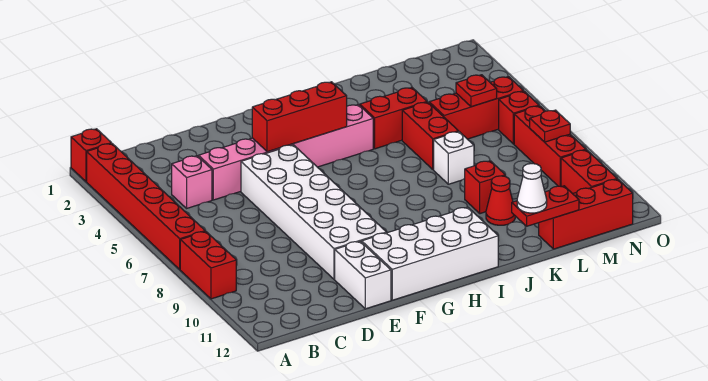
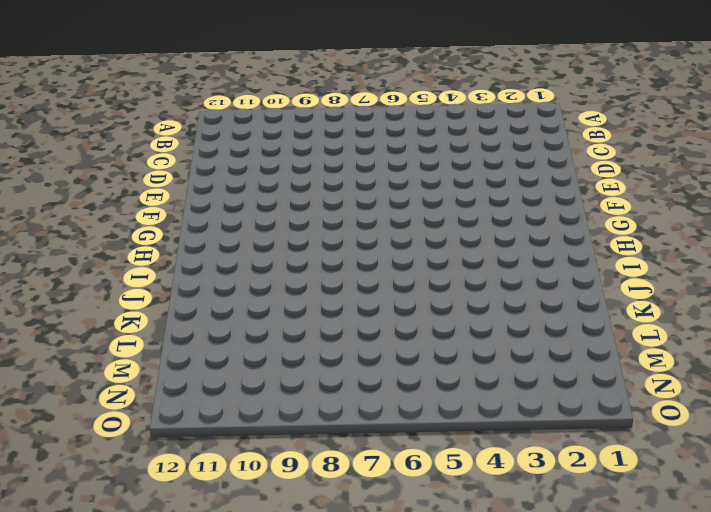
none -> red 1x1 brick [71,129,111,182]
none -> red 1x6 brick [87,143,205,269]
none -> red 1x2 brick [180,231,236,299]

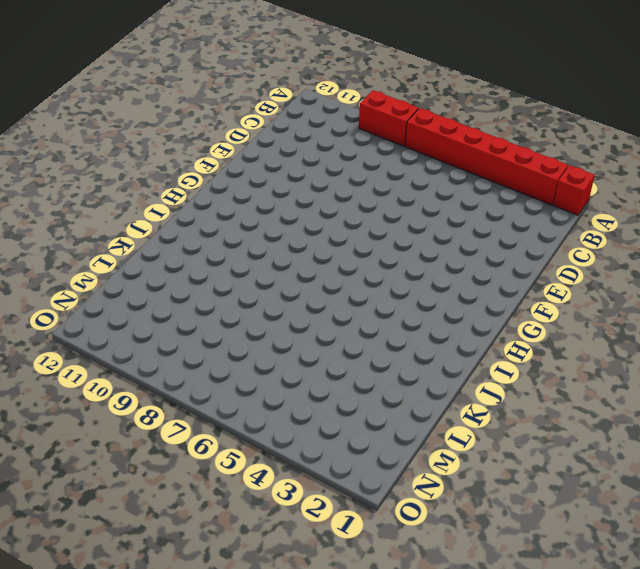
none -> pink 1x1 brick [172,156,212,208]
none -> pink 1x6 brick [199,105,373,200]
none -> white 2x6 brick [241,145,387,279]

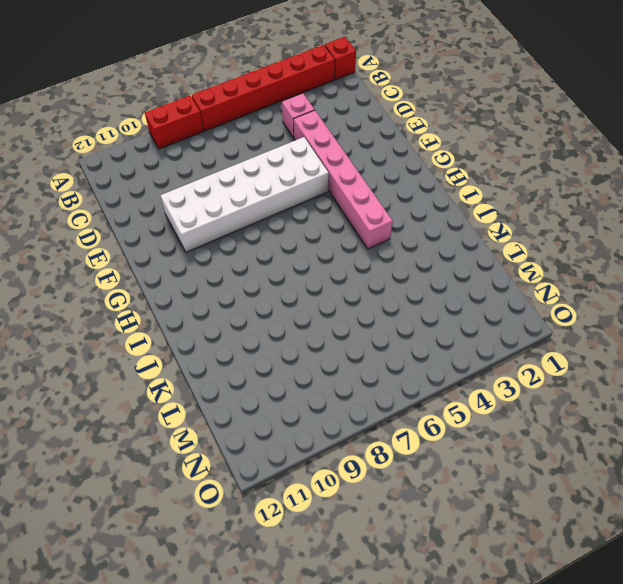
none -> white 1x2 brick [335,241,391,309]
none -> white 2x4 brick [362,207,498,300]
none -> red 1x2 brick [360,88,427,149]

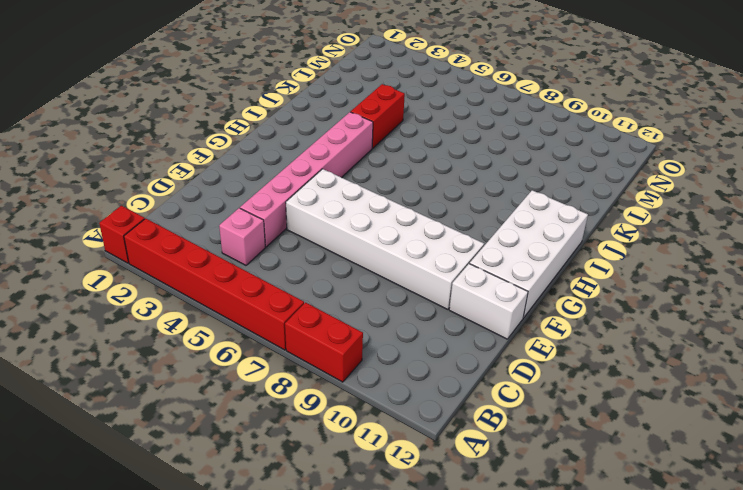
none -> red 1x2 brick [402,102,458,170]
none -> white 1x1 brick [434,132,474,184]
none -> red 1x1 brick [465,161,505,214]

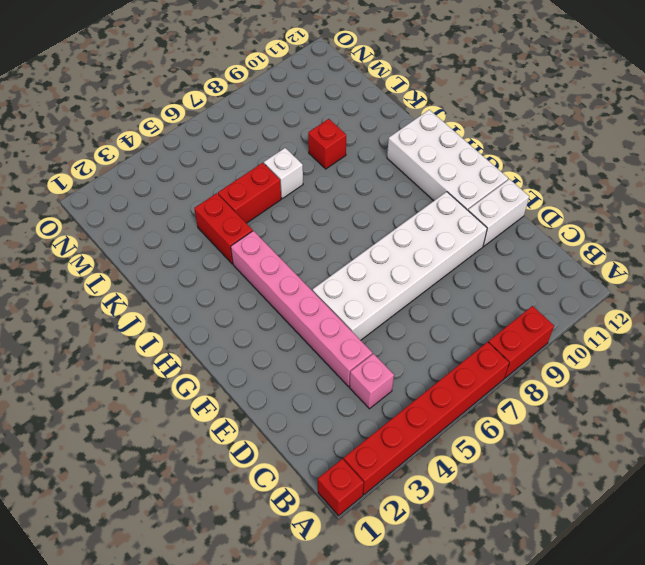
none -> red 1x1 cone [486,176,515,225]
none -> red 1x3 brick [429,77,523,139]
none -> red 1x3 brick [539,179,633,249]

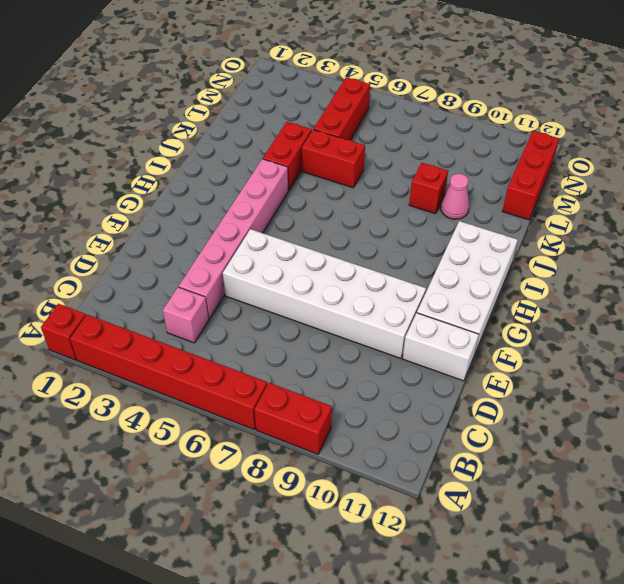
pink 1x1 cone [441,174,469,219] -> red 1x1 cone [486,176,515,225]
none -> white 1x1 brick [434,132,474,184]
none -> red 1x1 brick [499,91,539,144]
none -> red 1x3 brick [514,106,586,186]

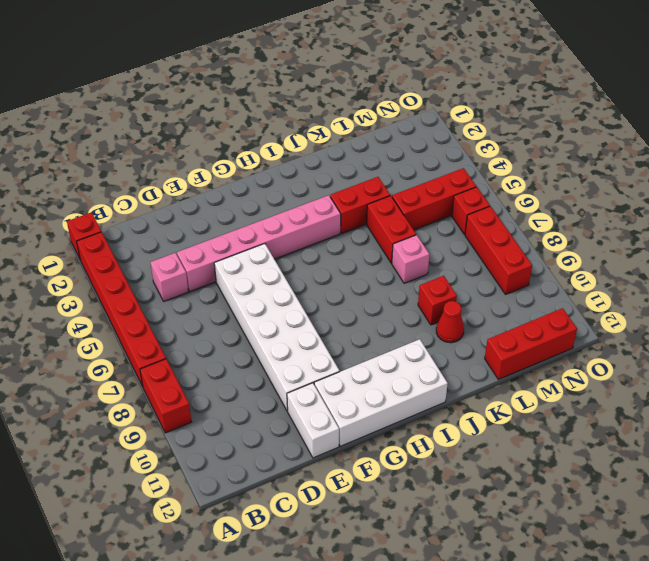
pink 1x1 brick [392,235,429,283] -> white 1x1 brick [434,132,474,184]
none -> red 1x2 brick [561,150,617,194]
none -> red 1x3 brick [252,82,347,152]
none -> red 1x2 plate [512,186,579,226]

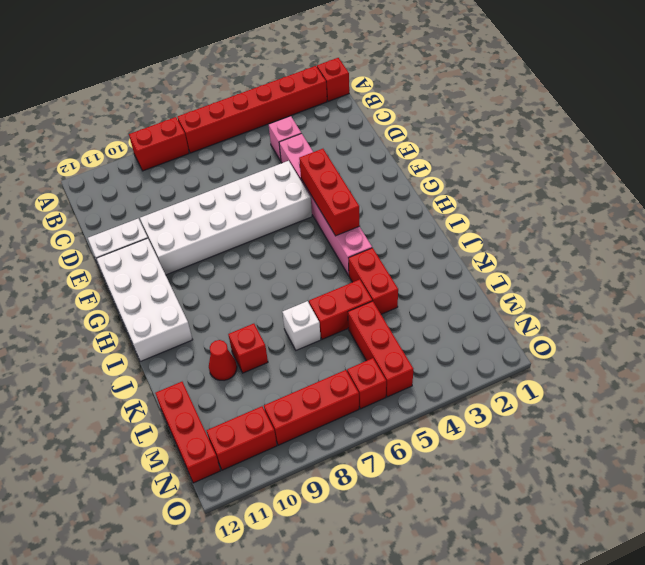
none -> red 1x2 plate [512,186,579,226]
none -> red 1x1 plate [456,75,497,107]
none -> red 1x1 plate [530,110,570,142]

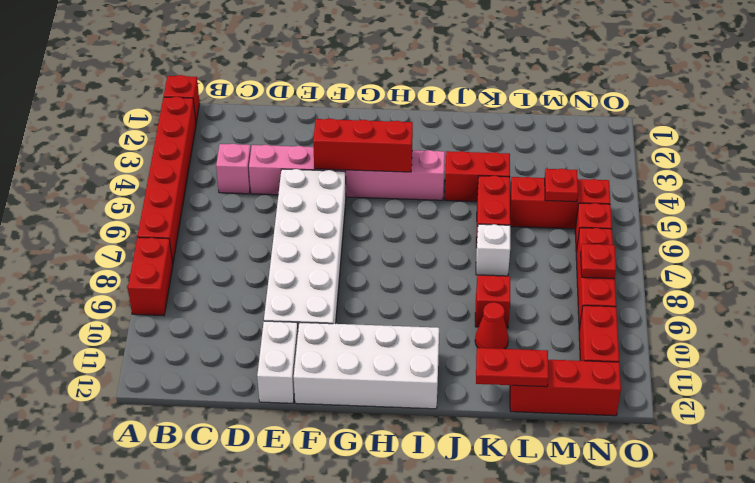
none -> white 1x1 cone [517,164,547,213]

